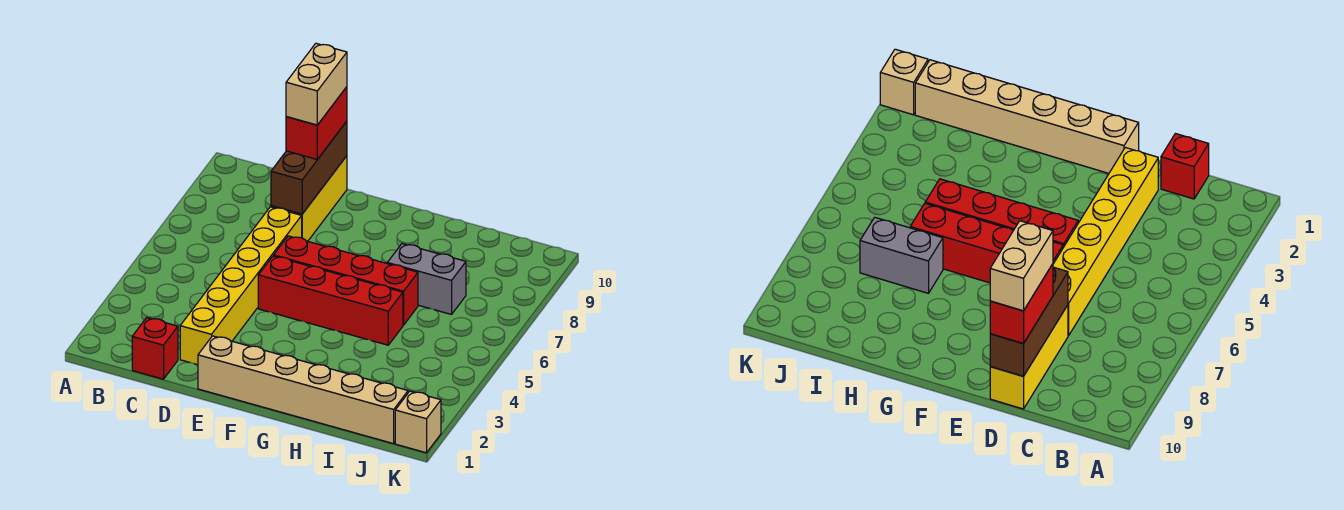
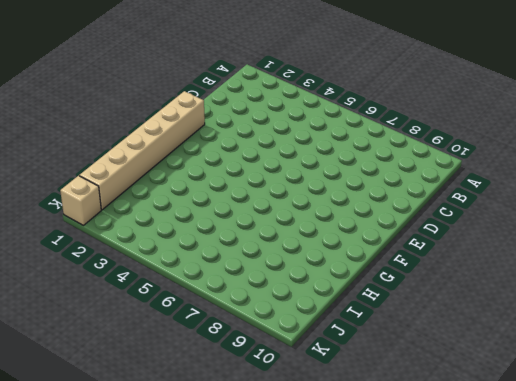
none -> red 1x1 brick [132,318,178,379]
none -> yellow 1x6 brick [180,207,302,365]

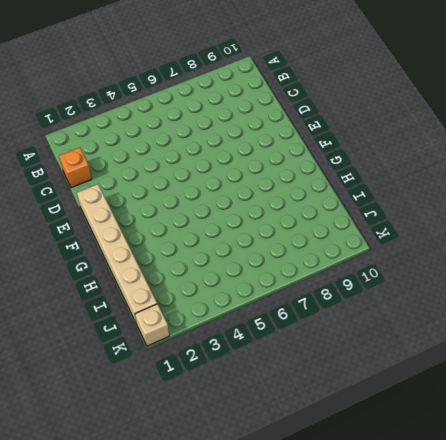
orange 1x1 brick [59,148,92,188] -> red 1x1 brick [132,318,178,379]
none -> yellow 1x6 brick [180,207,302,365]
none -> yellow 1x3 brick [271,156,347,241]

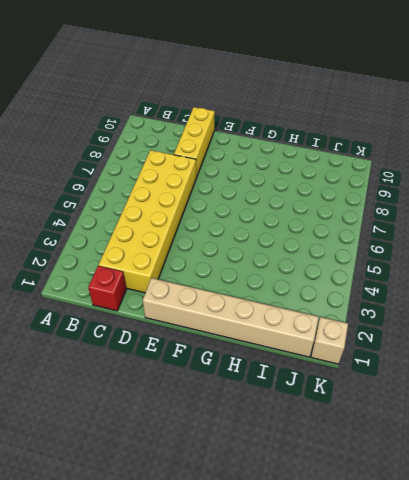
yellow 2x6 brick [99,150,196,293] -> yellow 1x6 brick [180,207,302,365]
none -> red 1x4 brick [258,256,403,345]
none -> red 1x4 brick [274,236,418,325]

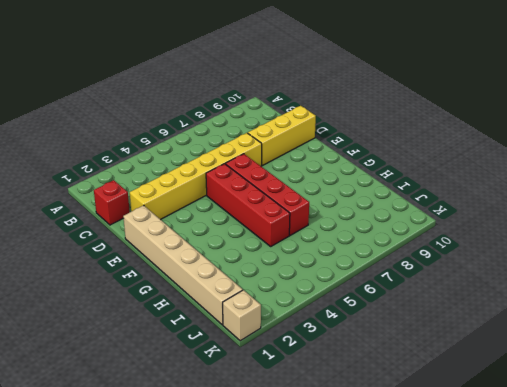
none -> grey 1x2 brick [387,244,466,314]
none -> brown 1x3 brick [271,121,347,214]

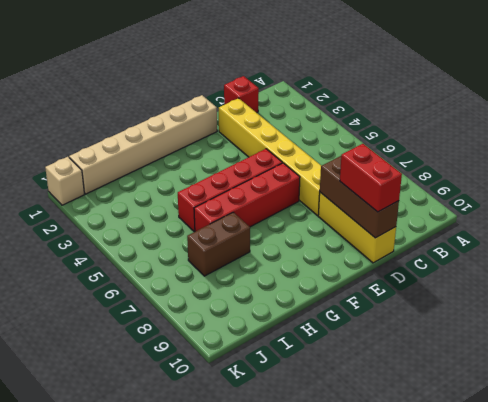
brown 1x2 brick [187,212,250,276] -> grey 1x2 brick [387,244,466,314]
none -> tan 1x2 brick [286,43,347,125]

